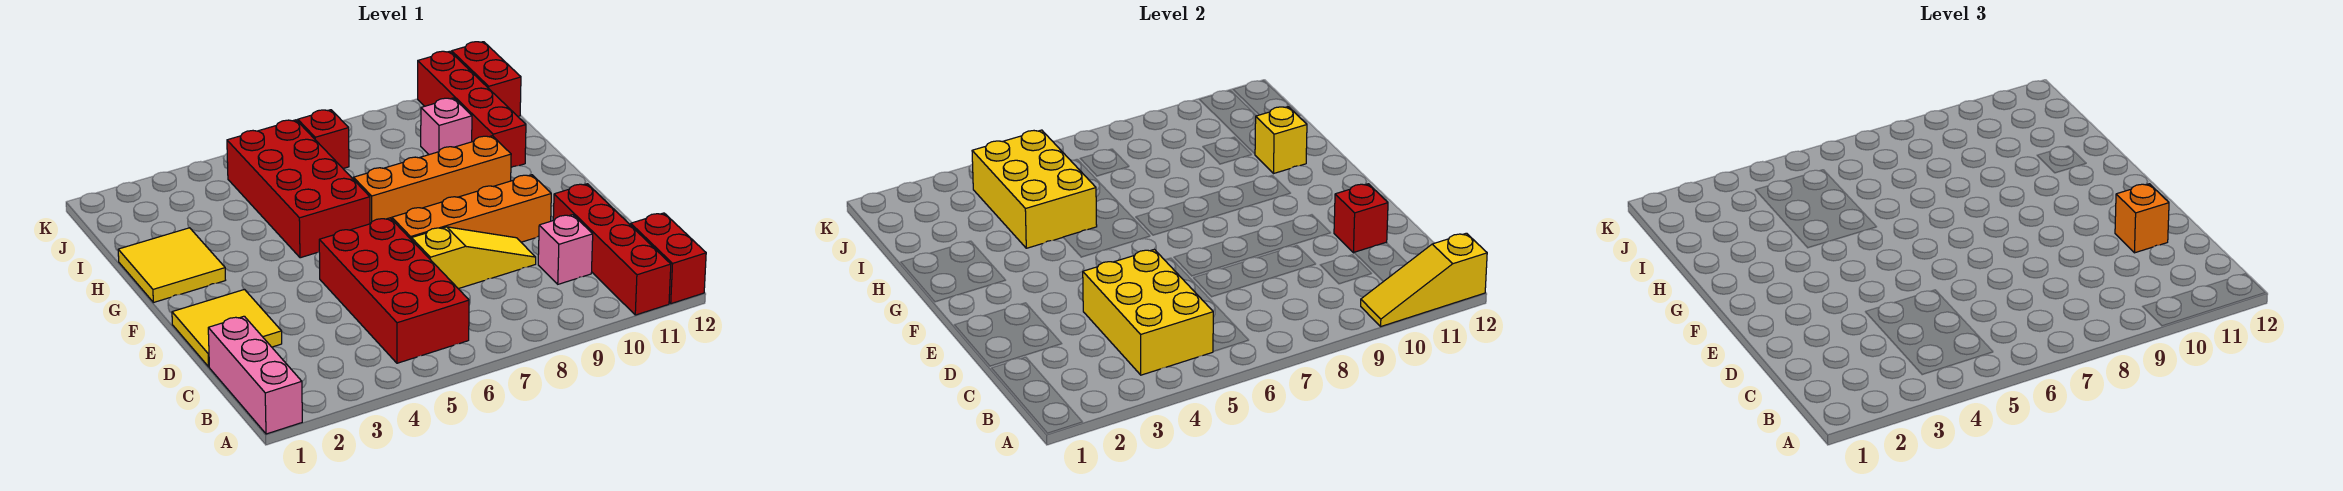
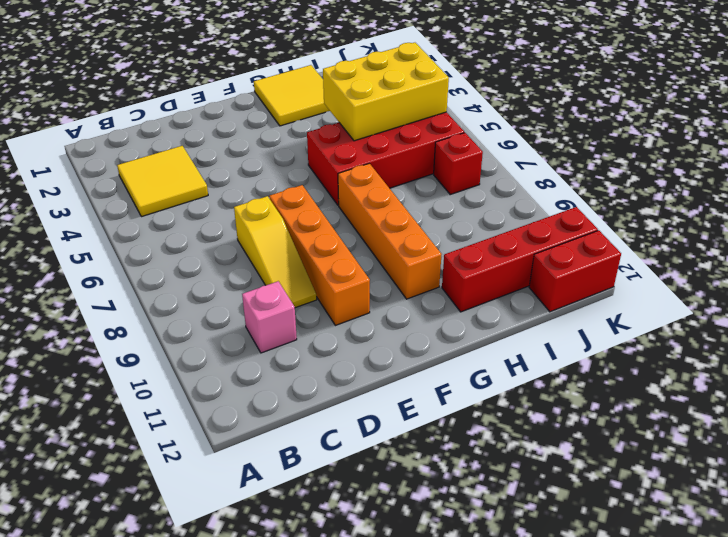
yellow 2x2 tile [117,146,208,217] -> yellow 2x2 tile moved to [172,289,282,367]
none -> pink 1x3 brick [208,316,302,434]
none -> red 1x4 brick [553,184,671,315]
none -> red 1x2 brick [631,213,706,304]

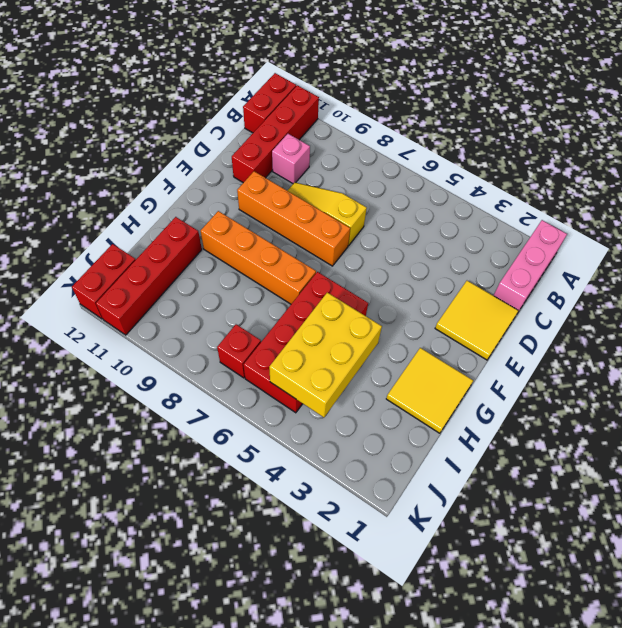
none -> red 2x4 brick [319,218,469,363]
none -> pink 1x1 brick [421,98,472,155]
none -> yellow 1x3 slope [1361,233,1487,326]

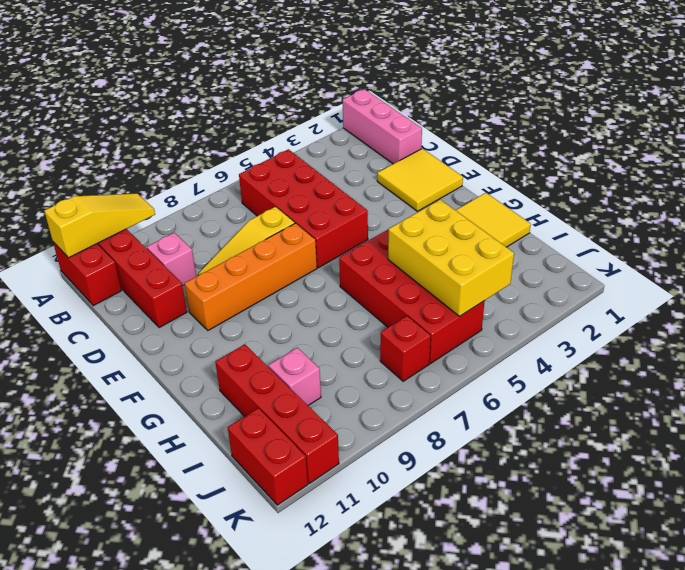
none -> orange 1x4 brick [353,136,511,224]
none -> yellow 2x3 brick [1083,249,1213,375]
none -> red 1x1 brick [1334,184,1388,253]

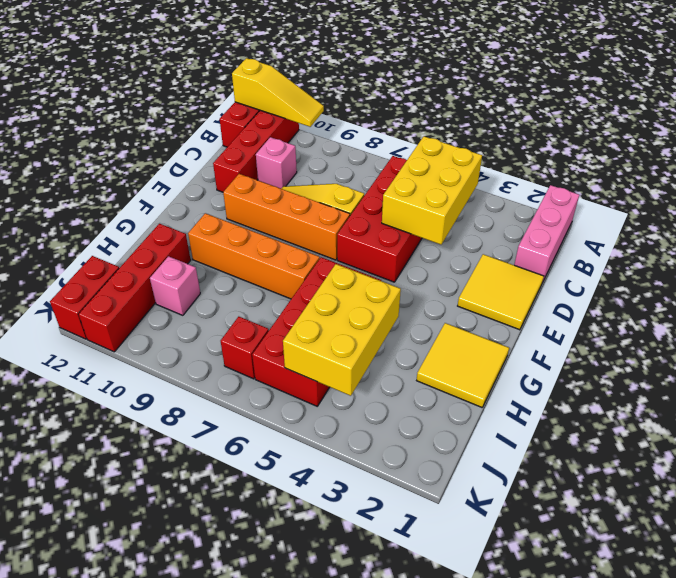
none -> red 1x1 brick [1334,184,1388,253]
none -> yellow 1x1 brick [1255,107,1307,173]
none -> orange 1x1 brick [2115,184,2169,253]

